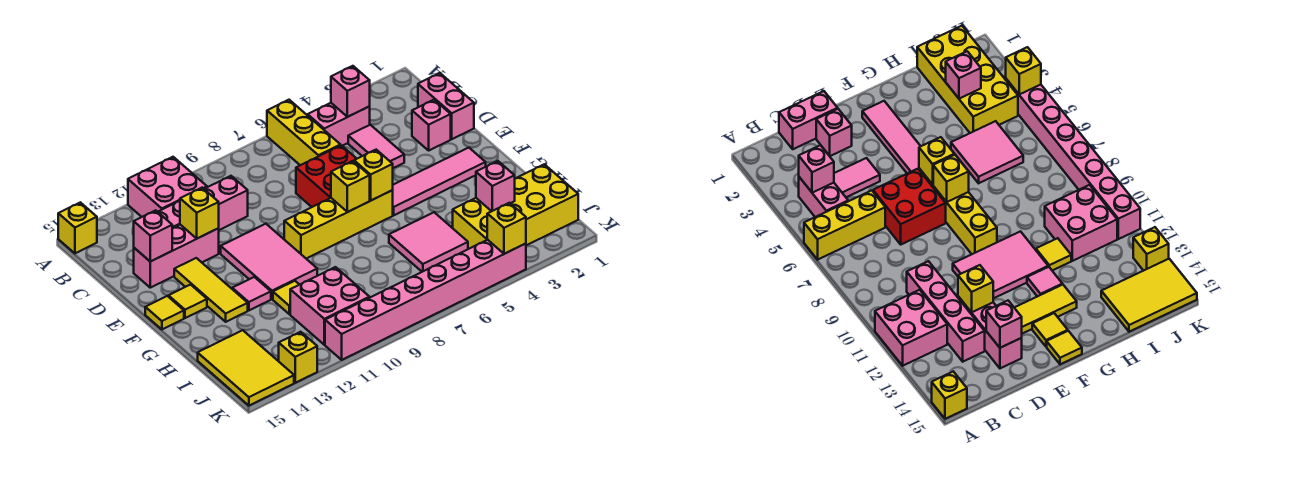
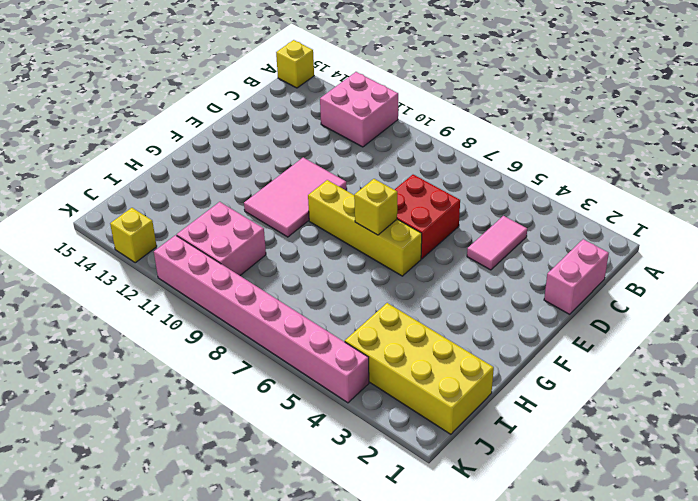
none -> yellow 1x3 brick [267,100,341,165]
none -> pink 1x2 brick [308,103,370,146]
none -> pink 1x4 brick [158,176,248,230]
none -> pink 1x1 brick [412,100,451,150]

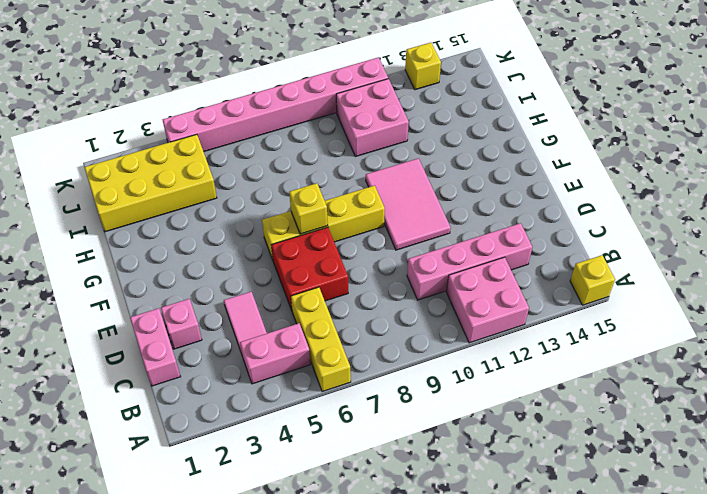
none -> pink 1x3 brick [134,225,219,288]
none -> yellow 1x3 tile [174,258,248,322]
none -> pink 1x4 tile [393,148,486,215]
none -> yellow 1x1 tile [168,285,207,318]

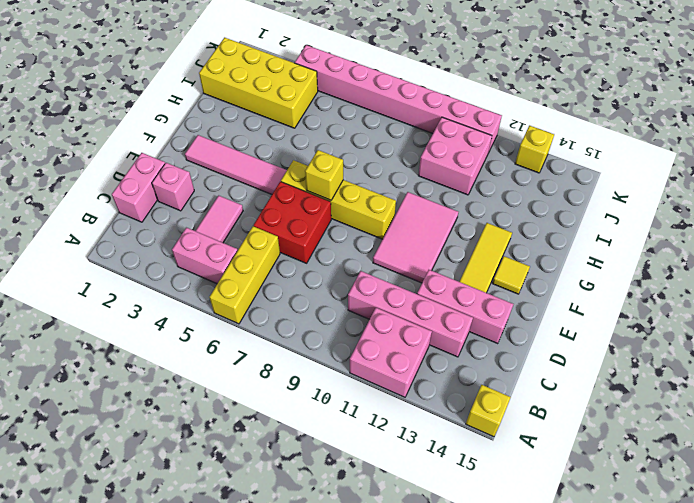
none -> yellow 1x1 tile [145,296,184,329]
none -> pink 1x1 tile [232,277,271,310]
none -> pink 2x2 tile [389,212,468,272]
none -> yellow 1x1 tile [273,281,299,314]

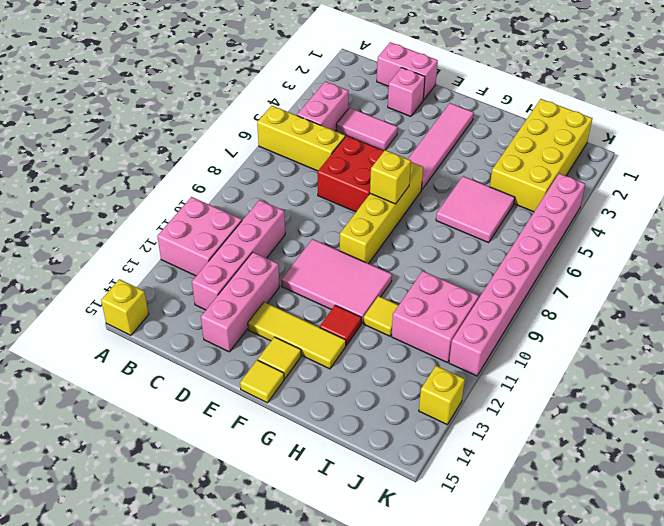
red 1x1 tile [320,305,361,346] -> pink 1x1 tile [232,277,271,310]
none -> yellow 2x3 tile [198,330,294,406]
none -> pink 1x1 brick [331,66,370,117]
none -> yellow 1x1 brick [180,188,219,238]
none -> pink 1x1 brick [134,210,172,262]

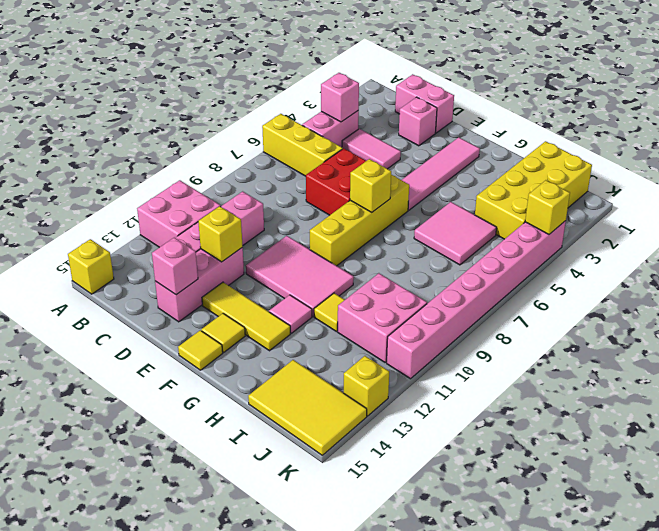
none -> yellow 1x1 brick [354,150,393,200]
none -> pink 1x1 brick [476,161,515,211]

